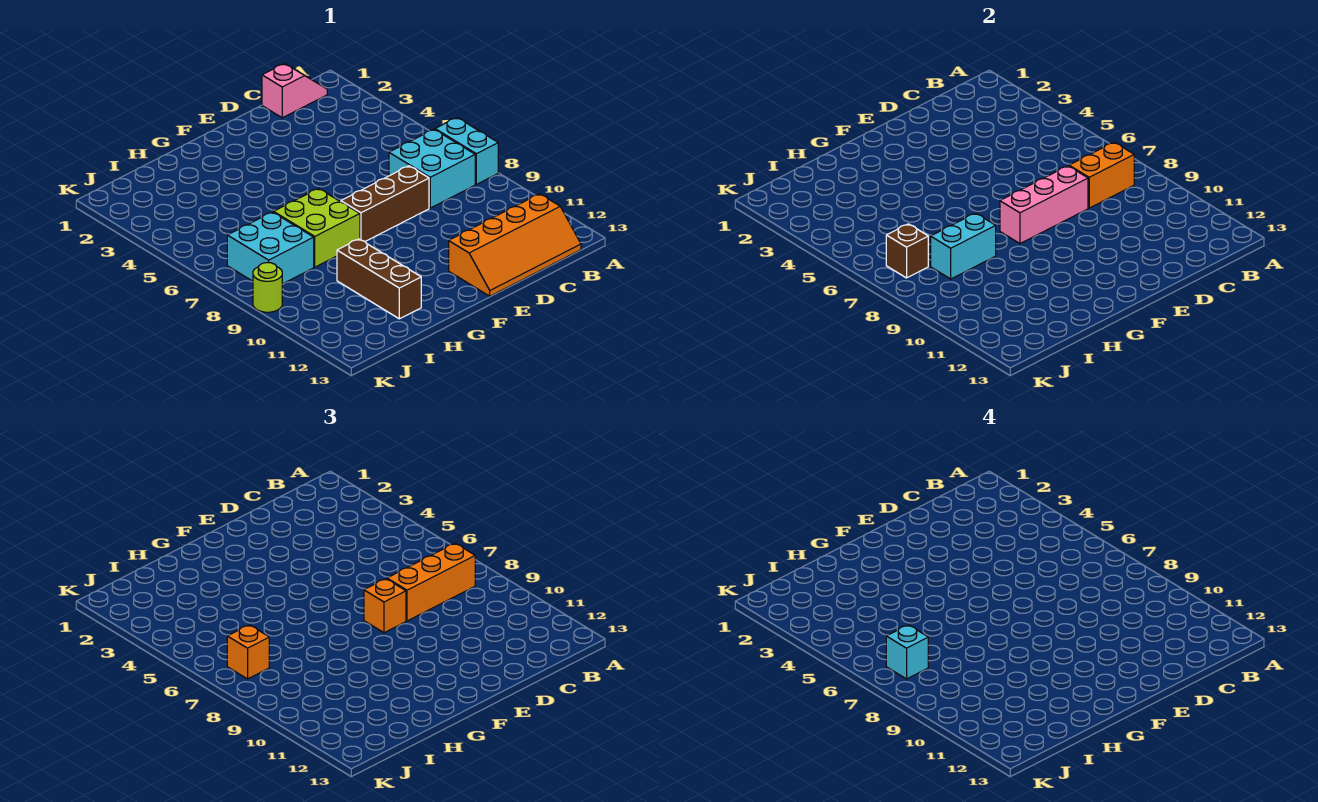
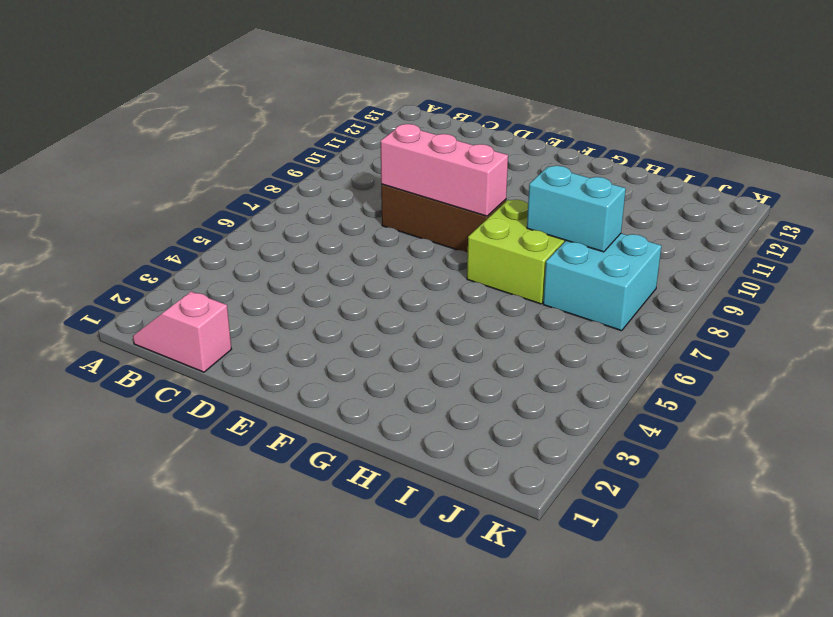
none -> cyan 1x2 brick [435,118,498,184]
none -> cyan 2x2 brick [389,129,475,208]
none -> orange 2x4 slope [449,194,581,296]

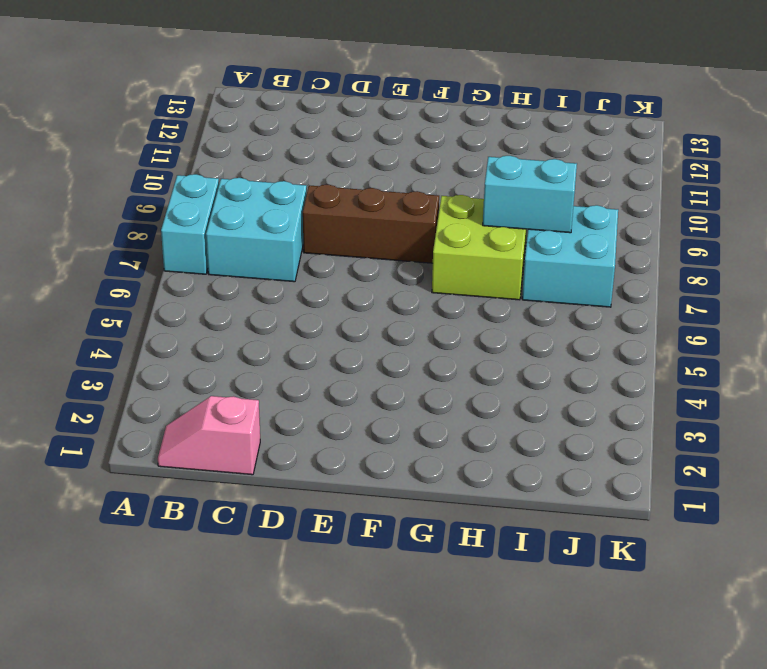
none -> orange 2x4 slope [449,194,581,296]
none -> brown 1x3 brick [337,239,421,319]
none -> lime 1x1 round brick [253,263,282,312]

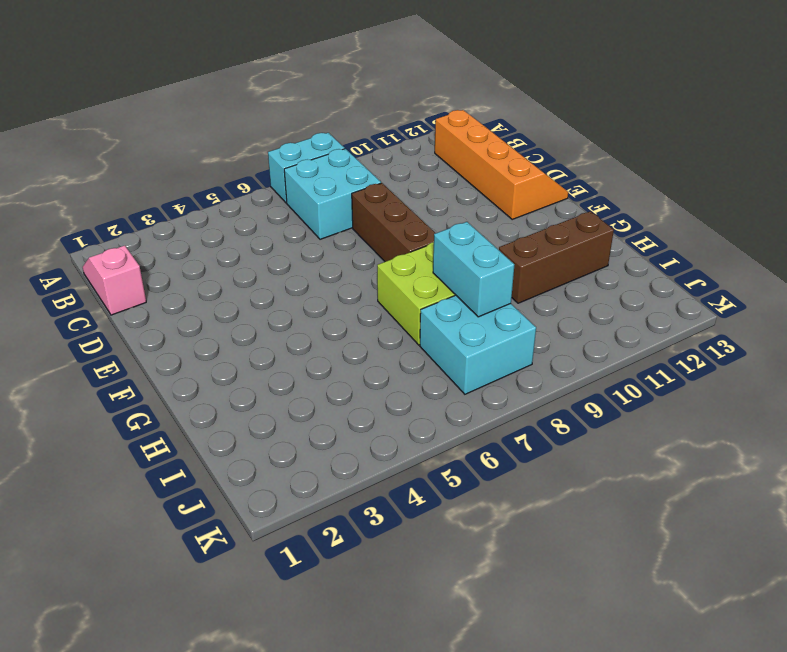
none -> lime 1x1 round brick [253,263,282,312]
none -> orange 1x2 brick [1069,142,1134,208]
none -> pink 1x3 brick [1000,166,1088,243]

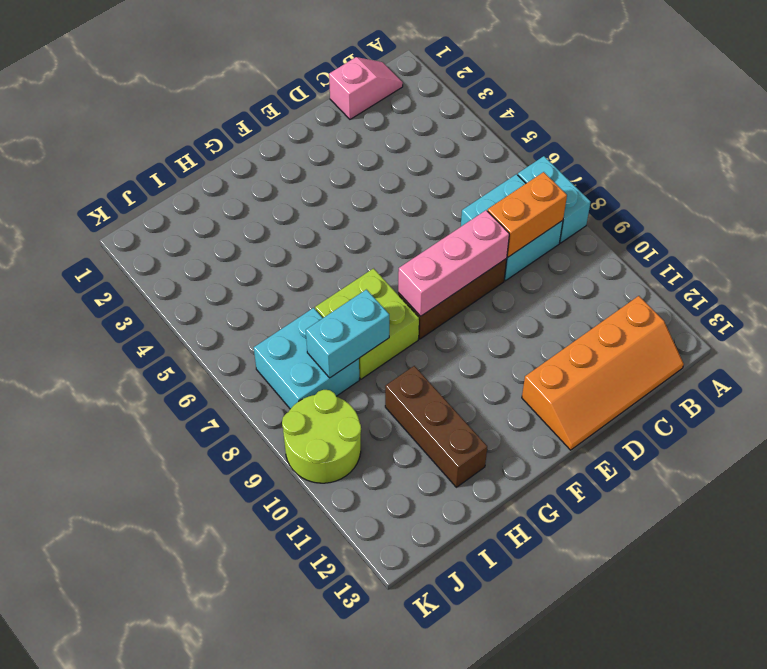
lime 2x2 round brick [282,390,361,483] -> lime 1x1 round brick [253,263,282,312]
none -> brown 1x1 brick [886,224,928,278]
none -> orange 1x3 brick [387,543,475,621]
none -> orange 1x1 brick [364,579,406,633]

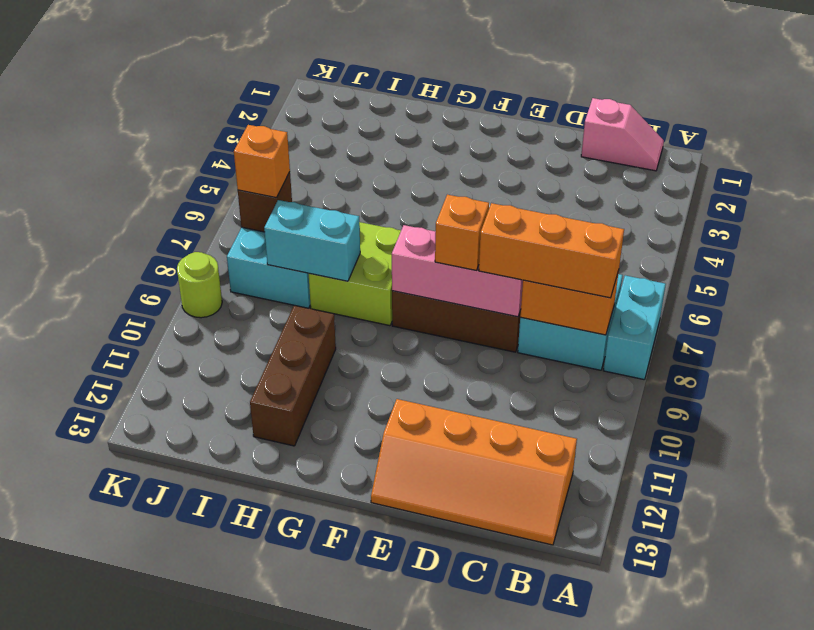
none -> cyan 1x1 brick [886,625,928,679]

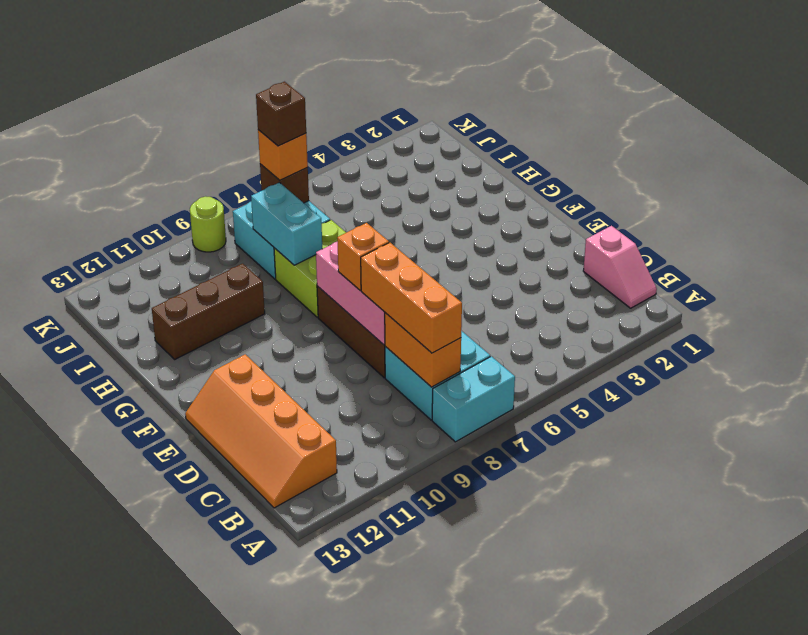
brown 1x1 brick [256,82,306,146] -> cyan 1x1 brick [886,625,928,679]

